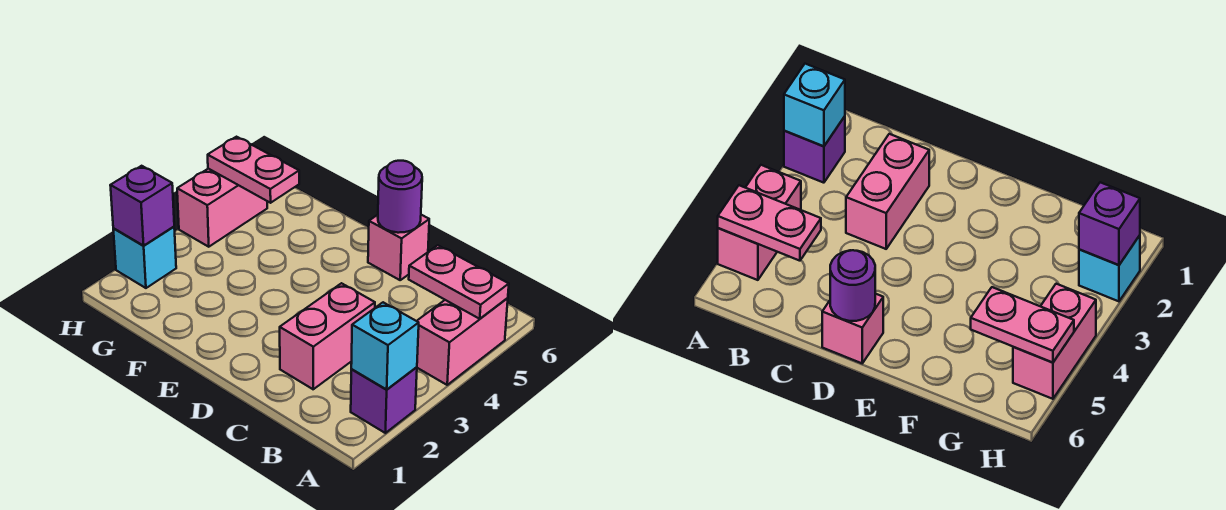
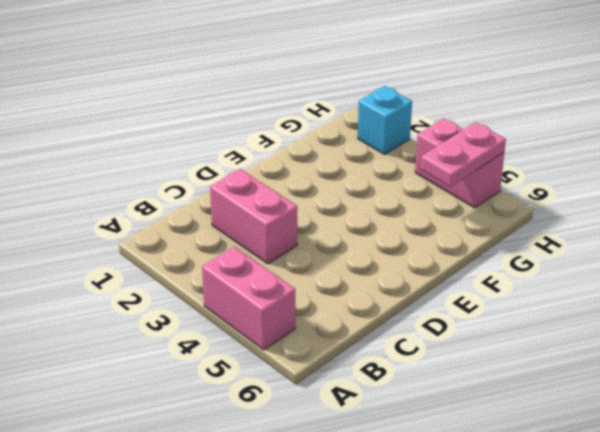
none -> purple 1x1 brick [351,367,417,433]
none -> pink 1x1 brick [368,215,429,280]

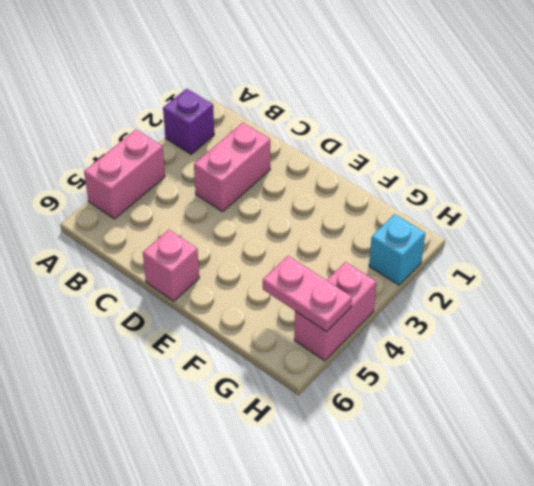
none -> cyan 1x1 brick [351,302,419,389]
none -> pink 1x2 plate [409,245,509,319]

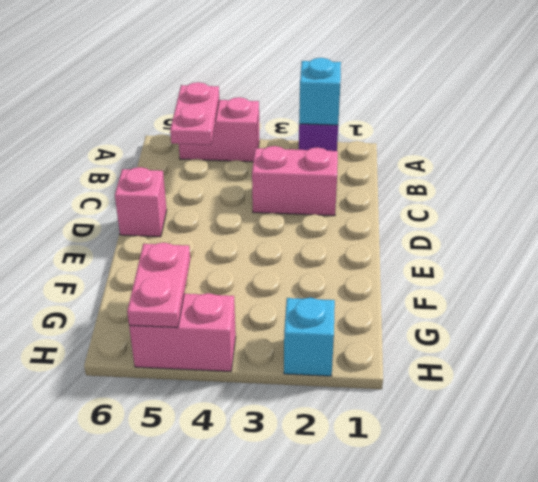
none -> purple 1x1 round brick [378,161,422,233]
none -> purple 1x1 brick [110,166,174,246]

